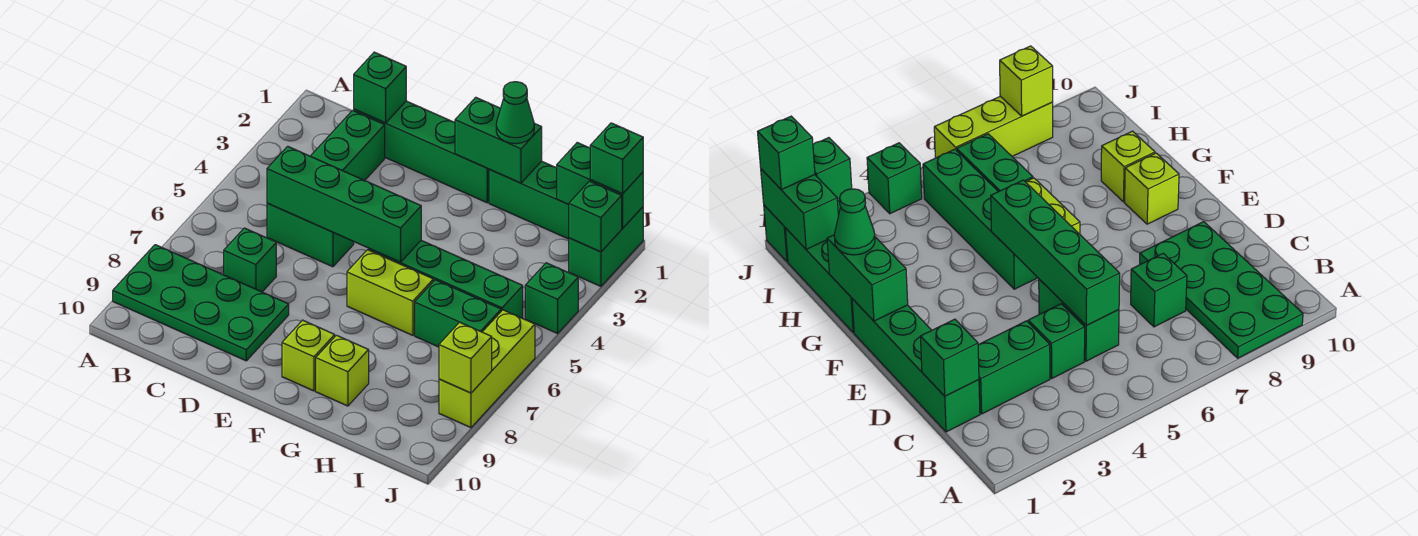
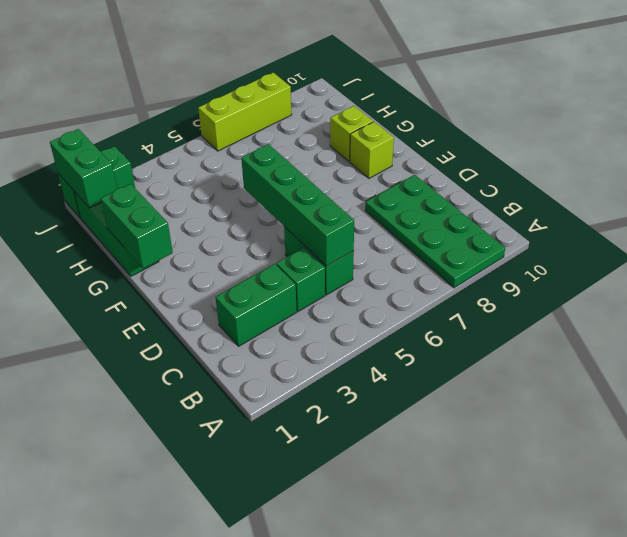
none -> green 1x4 brick [354,101,489,203]
none -> green 1x1 brick [224,228,276,292]
none -> green 1x4 brick [368,240,523,318]

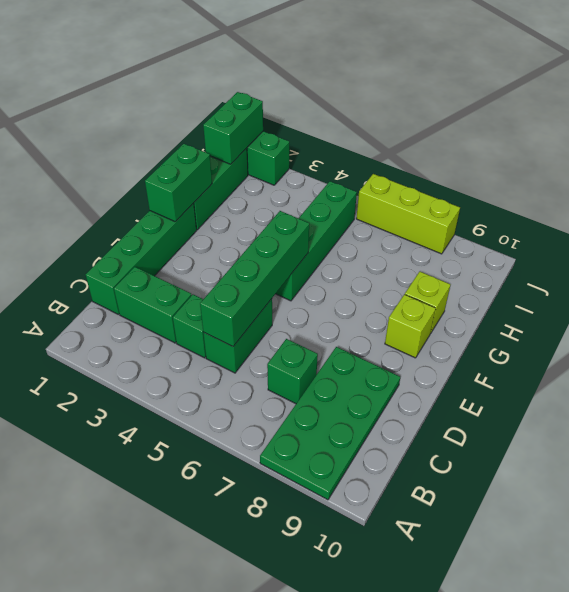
none -> lime 1x2 brick [347,250,433,335]
none -> green 1x2 brick [415,280,501,347]
none -> green 1x1 brick [525,263,578,333]

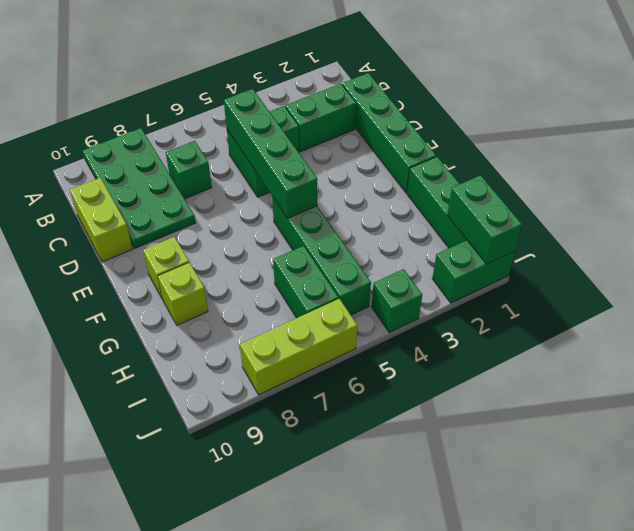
lime 1x2 brick [70,178,133,262] -> lime 1x2 brick moved to [347,250,433,335]
none -> green 1x1 brick [354,52,406,123]
none -> green 1x2 brick [455,97,542,183]
none -> green 1x1 brick [568,181,622,252]

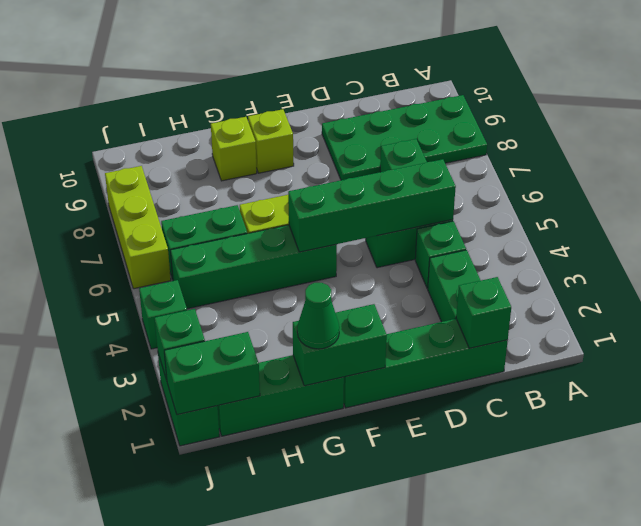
none -> lime 1x1 brick [439,322,492,393]
none -> green 1x1 brick [590,123,643,194]

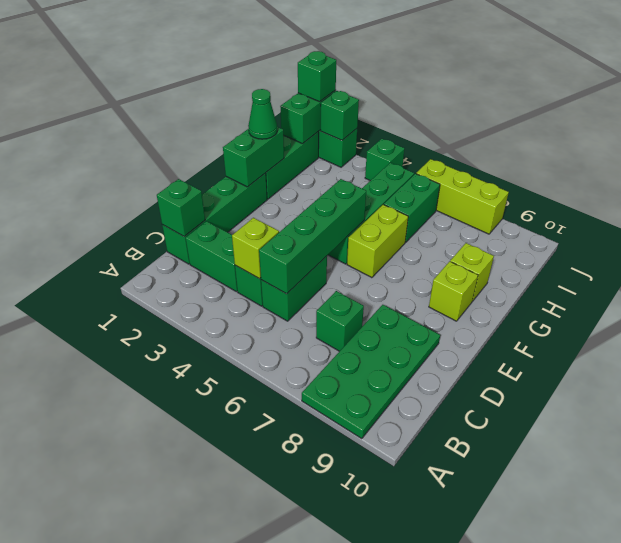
lime 1x1 brick [232,218,279,279] -> lime 1x1 brick moved to [439,322,492,393]

